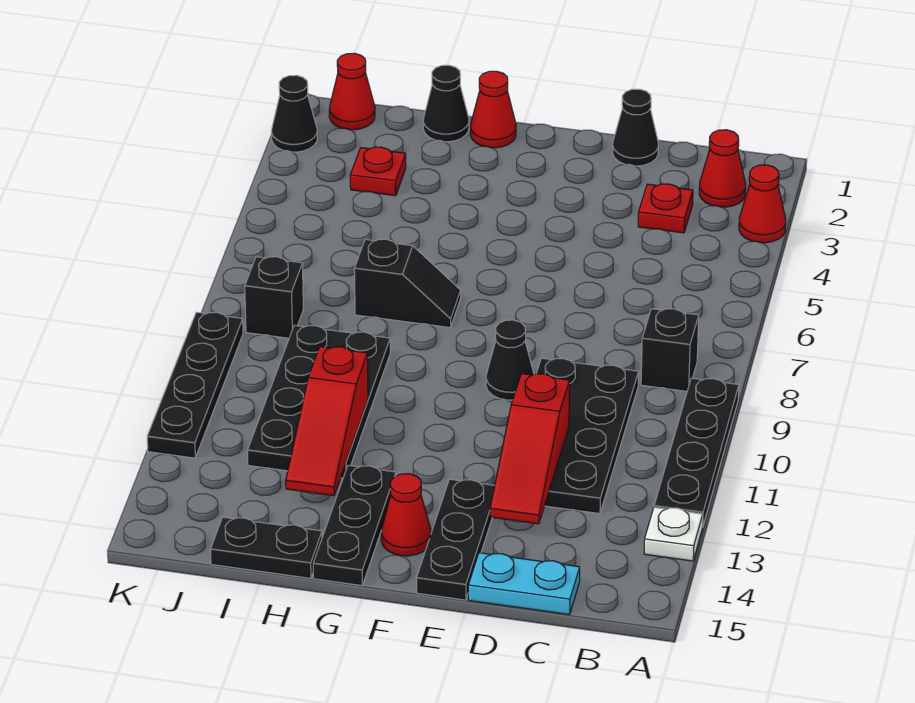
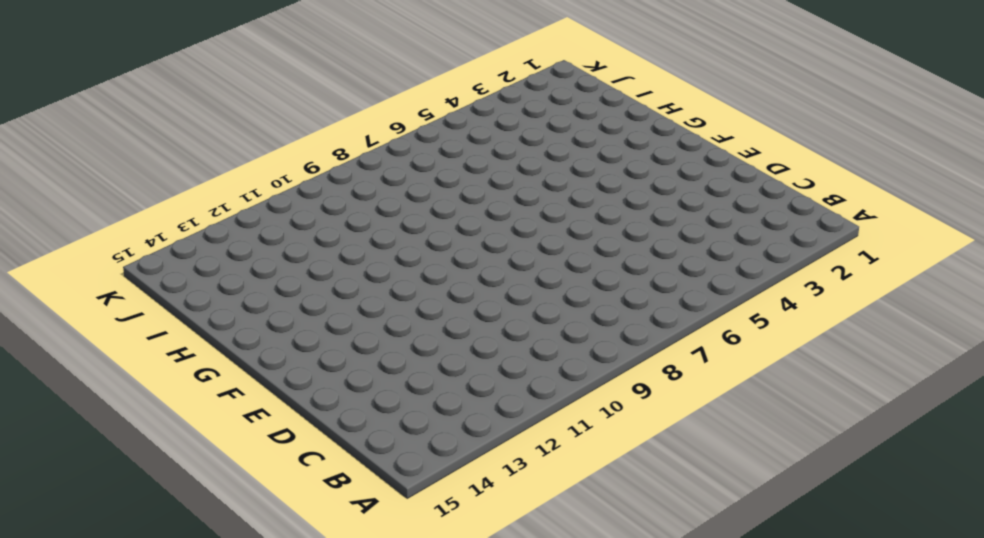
none -> red 1x1 cone [739,165,786,243]
none -> black 1x4 plate [654,378,739,527]
none -> white 1x1 plate [644,507,703,561]

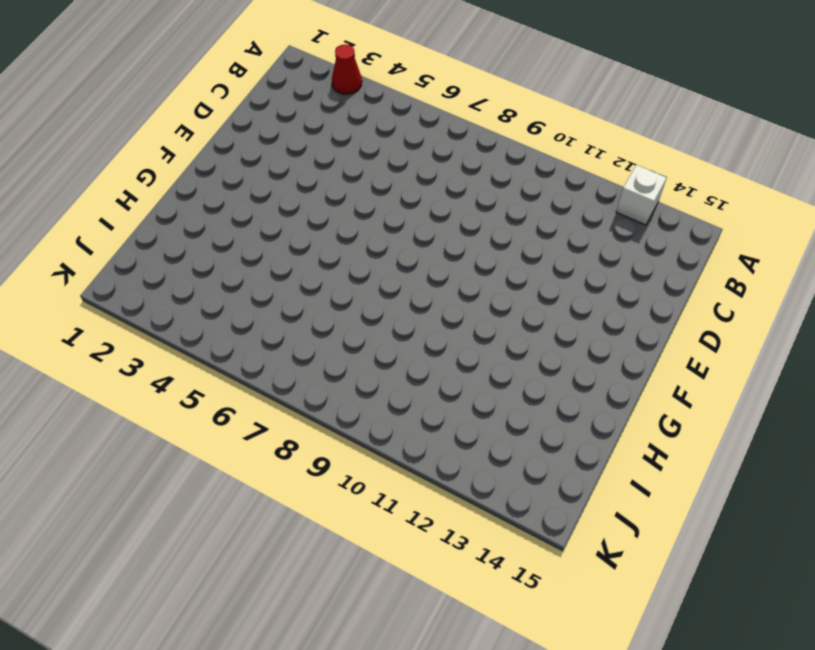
white 1x1 brick [616,165,667,225] -> white 1x1 plate [644,507,703,561]
none -> black 1x4 plate [654,378,739,527]
none -> red 1x1 cone [699,130,746,207]
none -> black 1x1 brick [641,309,699,391]

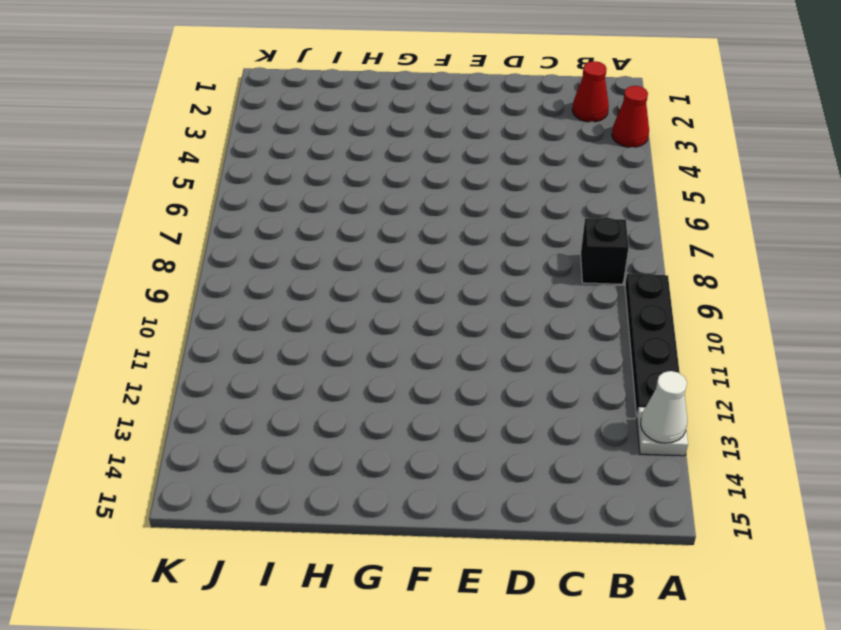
white 1x1 cone [641,371,687,443] -> none
none -> red 1x1 plate [638,184,693,233]
none -> black 2x4 plate [536,358,639,514]
none -> cyan 1x2 plate [468,553,580,615]

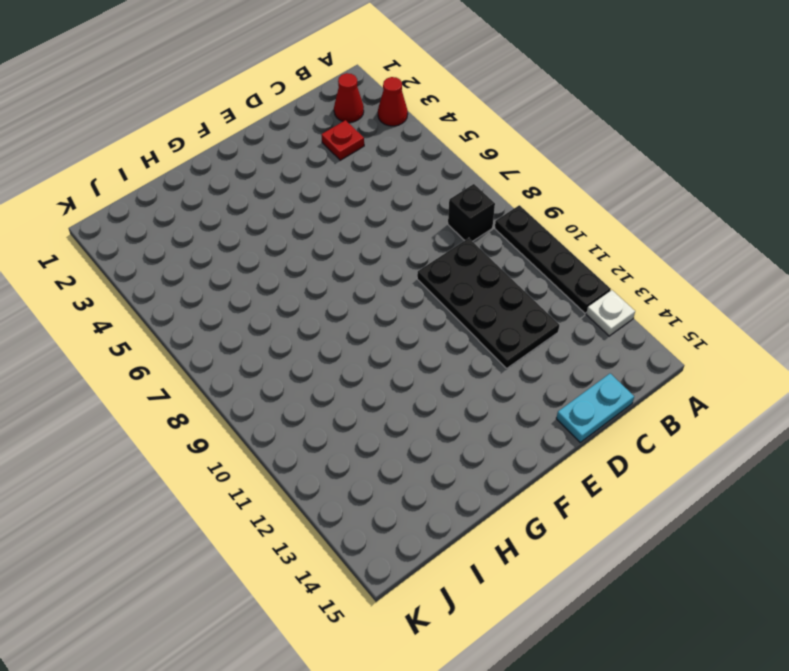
none -> black 1x1 cone [613,89,658,166]
none -> black 1x1 cone [486,320,534,400]
none -> black 1x3 plate [417,479,495,600]

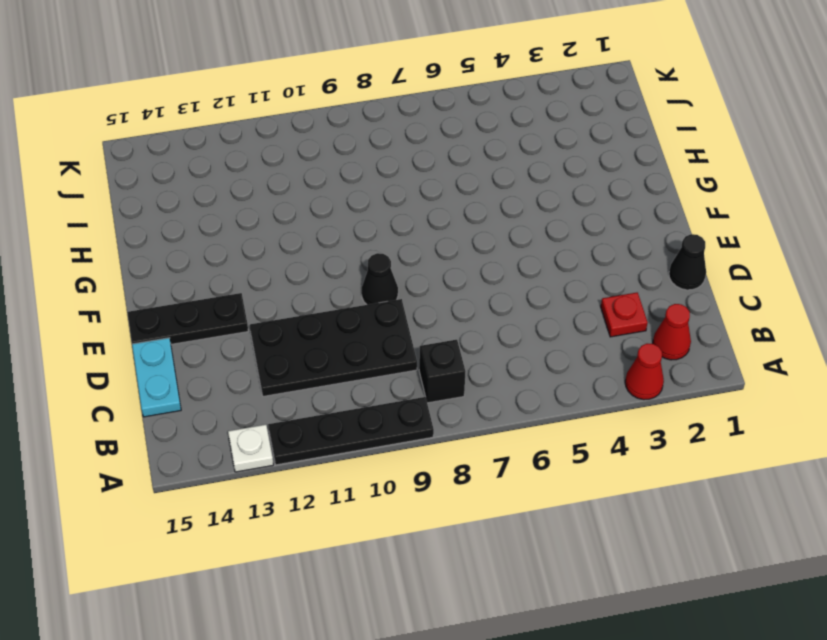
none -> red 1x1 cone [381,474,431,556]
none -> red 1x1 cone [470,71,516,148]
none -> black 1x2 slope [354,239,461,328]

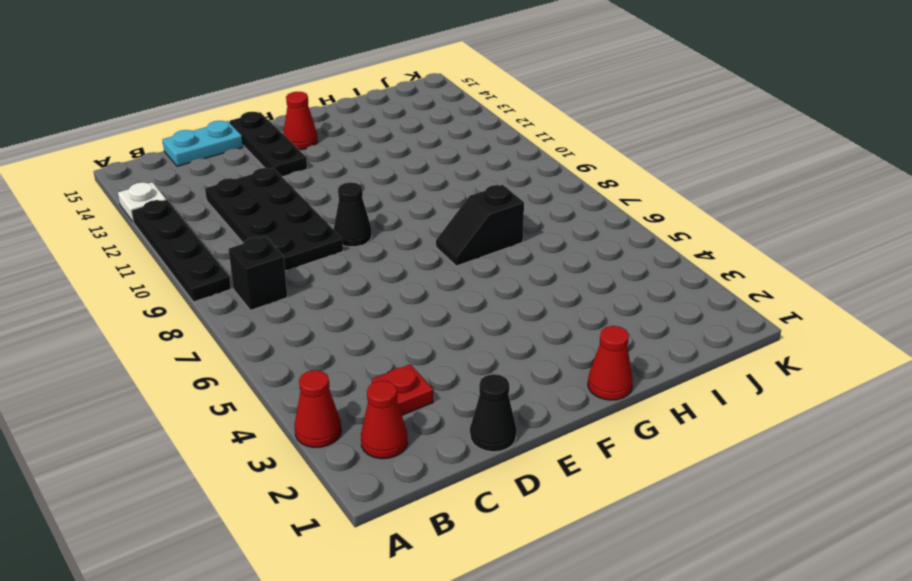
none -> black 1x3 plate [313,465,396,586]
none -> black 1x1 cone [423,65,469,142]
none -> black 2x4 plate [247,325,390,478]

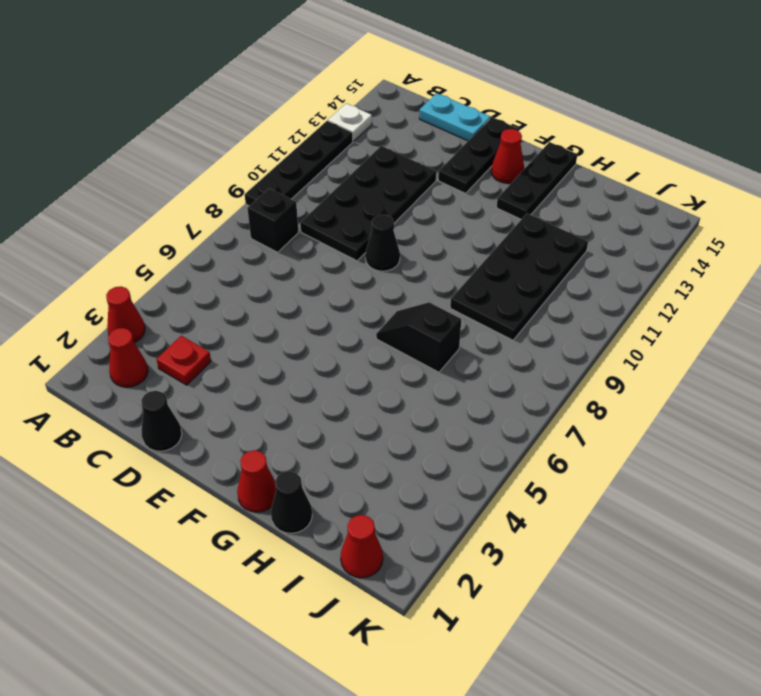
none -> black 1x2 plate [210,517,322,578]
none -> red 1x1 plate [350,147,406,196]
none -> black 1x1 brick [245,257,303,338]

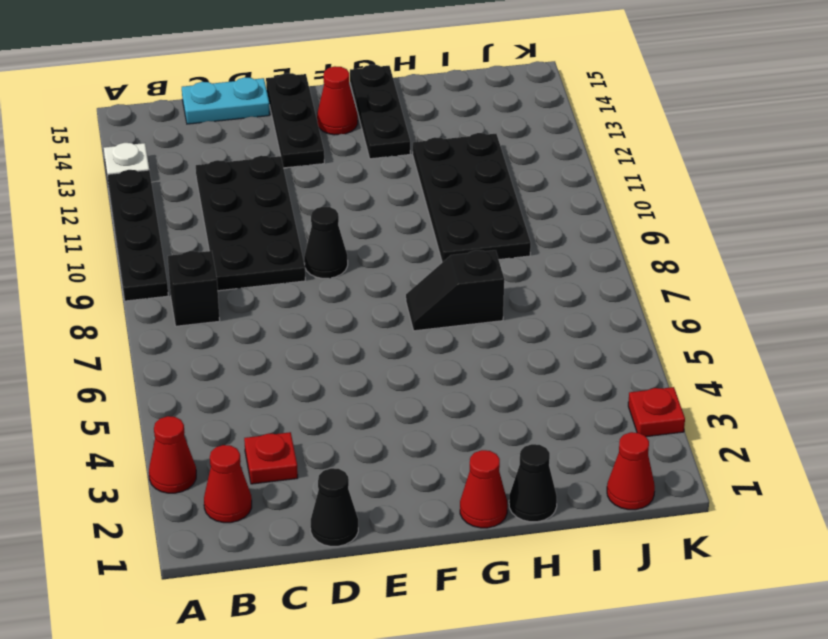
red 1x1 plate [628,387,685,437] -> red 1x1 plate moved to [350,147,406,196]
none -> black 1x2 plate [210,517,322,578]
none -> black 1x1 brick [245,257,303,338]
none -> black 1x1 cone [271,75,317,152]

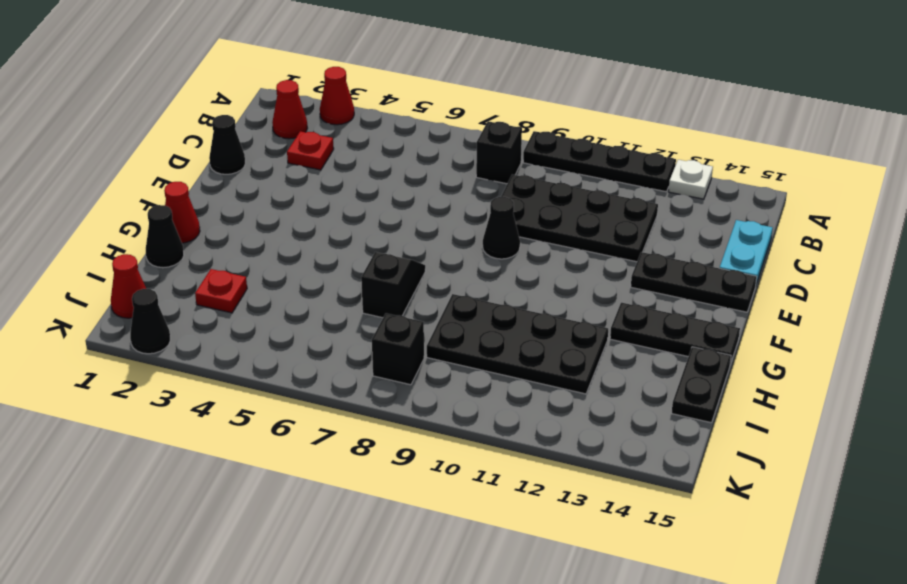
none -> red 1x1 cone [381,474,431,556]
none -> black 1x4 plate [147,312,243,458]
none -> red 1x3 slope [490,374,570,524]

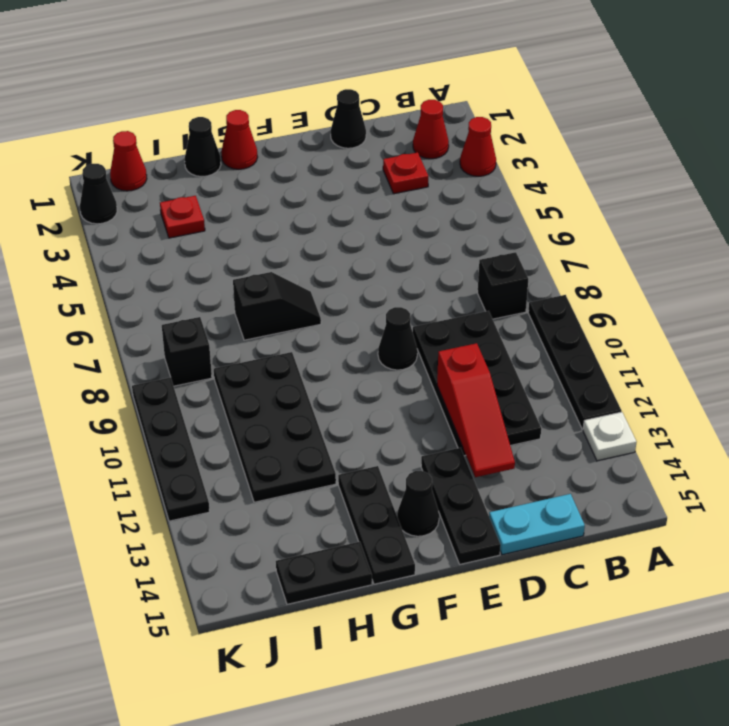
black 1x1 cone [397,471,439,536] -> red 1x1 cone [381,474,431,556]
none -> red 1x3 slope [286,347,368,496]

